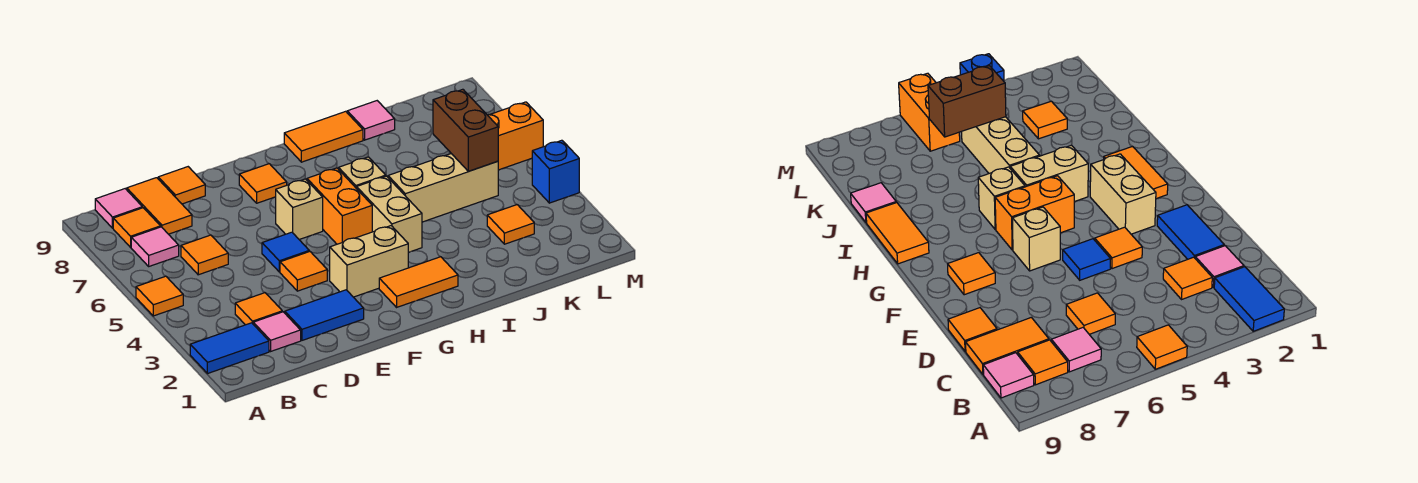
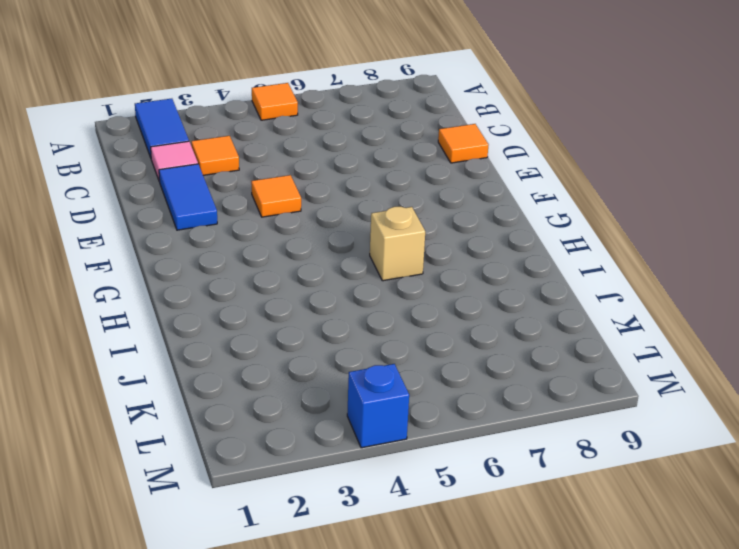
none -> pink 1x1 tile [131,227,179,266]
none -> orange 1x1 tile [113,208,161,247]
none -> pink 1x1 tile [95,189,142,228]

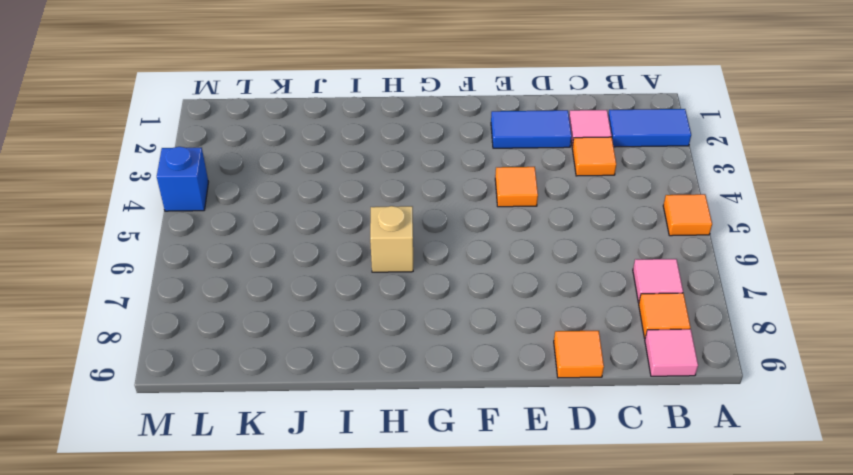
none -> orange 1x1 tile [181,235,228,275]
none -> orange 1x2 tile [127,178,192,234]
none -> blue 1x1 tile [262,232,309,272]

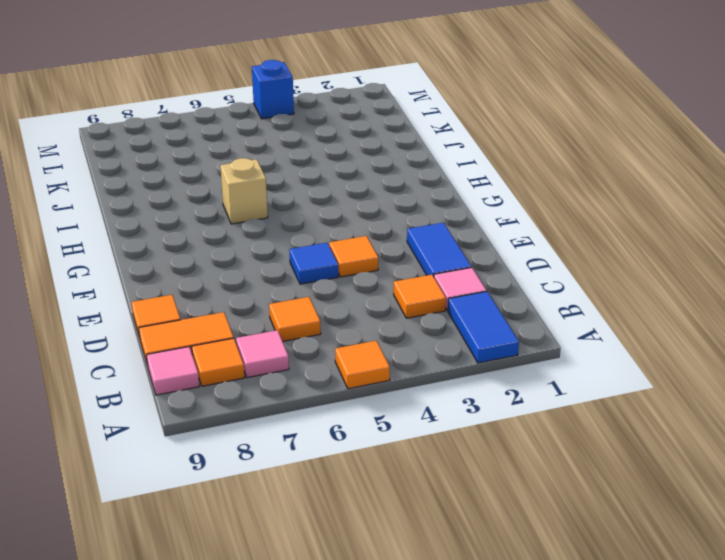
none -> tan 1x2 brick [330,226,408,297]
none -> tan 1x1 brick [276,179,323,240]
none -> orange 1x1 tile [239,164,287,203]

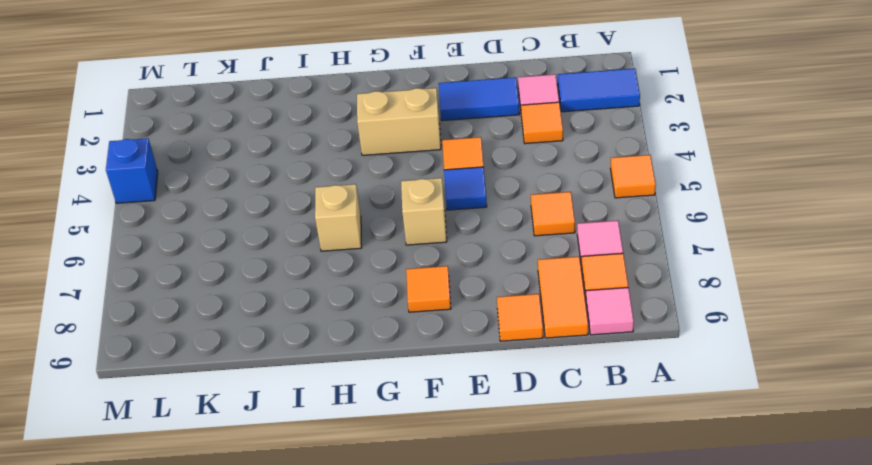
none -> orange 1x2 tile [379,257,458,307]
none -> orange 1x2 brick [307,168,372,244]
none -> tan 1x2 brick [357,176,422,252]

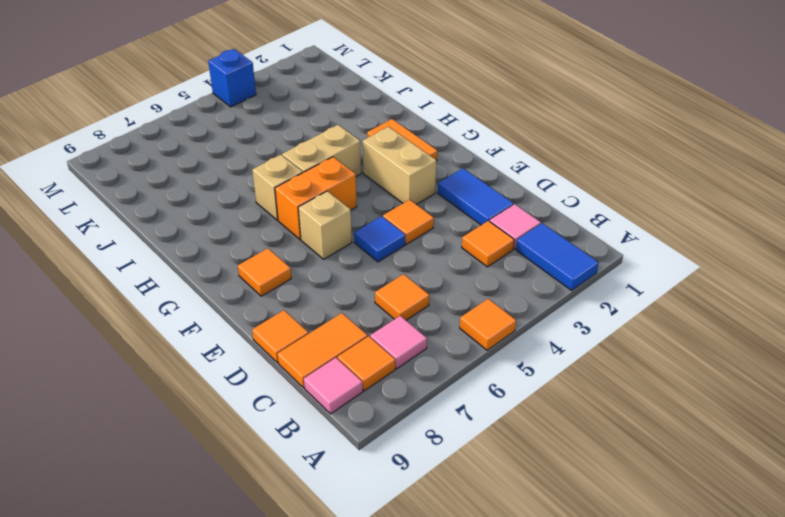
none -> orange 1x2 tile [284,111,363,162]
none -> tan 1x3 brick [388,154,498,222]
none -> pink 1x1 tile [347,101,395,140]

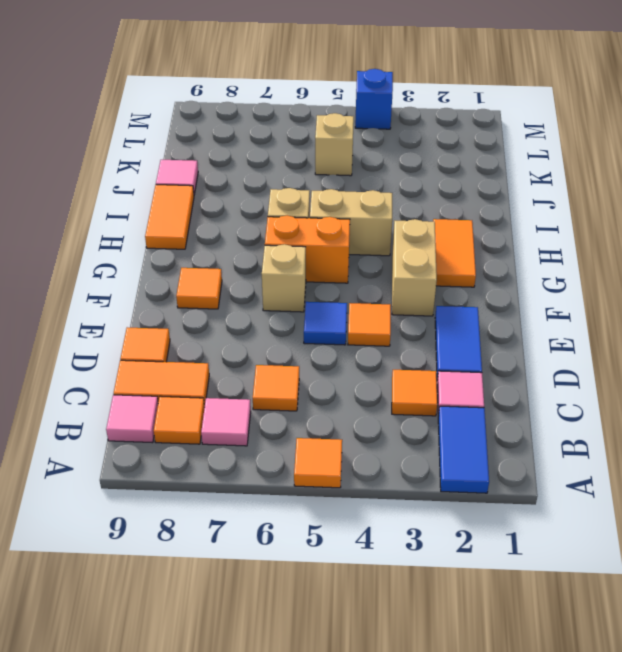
tan 1x1 brick [315,113,354,176] -> tan 1x3 brick [388,154,498,222]
none -> orange 1x1 tile [487,205,534,244]
none -> orange 1x2 brick [488,102,543,170]
none -> brown 1x2 brick [433,89,498,171]

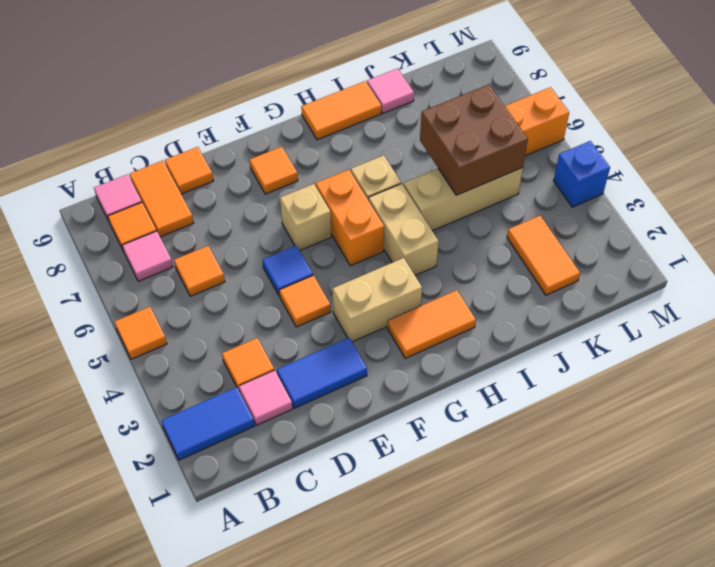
brown 2x2 brick [420,85,528,195] -> brown 1x2 brick [433,89,498,171]
orange 1x2 tile [507,216,580,295] -> orange 1x1 tile [487,205,534,244]

